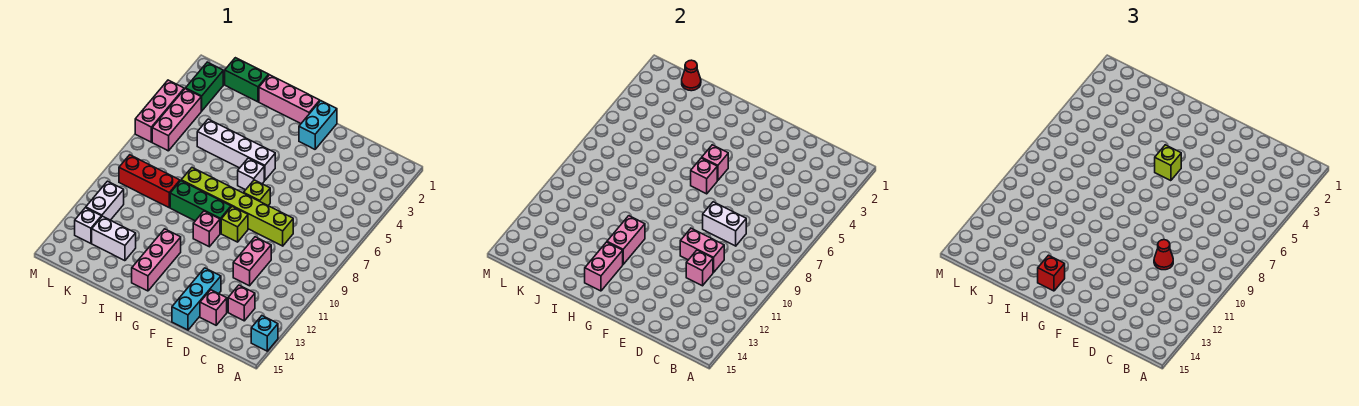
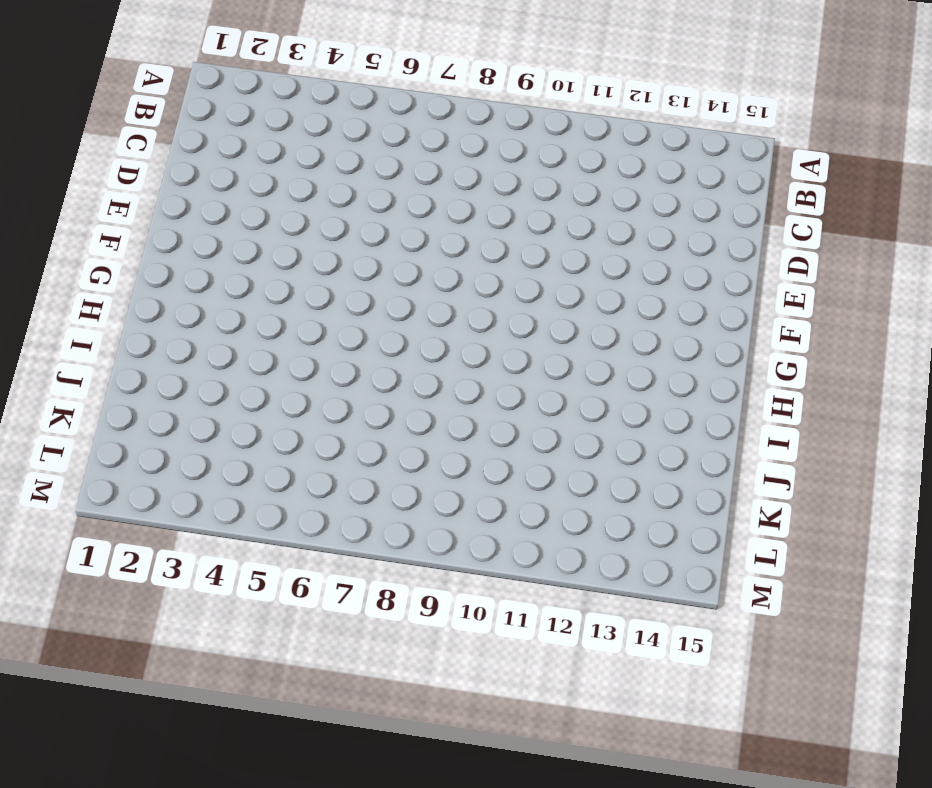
none -> cyan 1x1 brick [251,316,278,351]
none -> pink 1x1 brick [228,285,255,321]
none -> lime 1x6 brick [181,168,293,246]
none -> pink 1x2 brick [233,237,271,286]

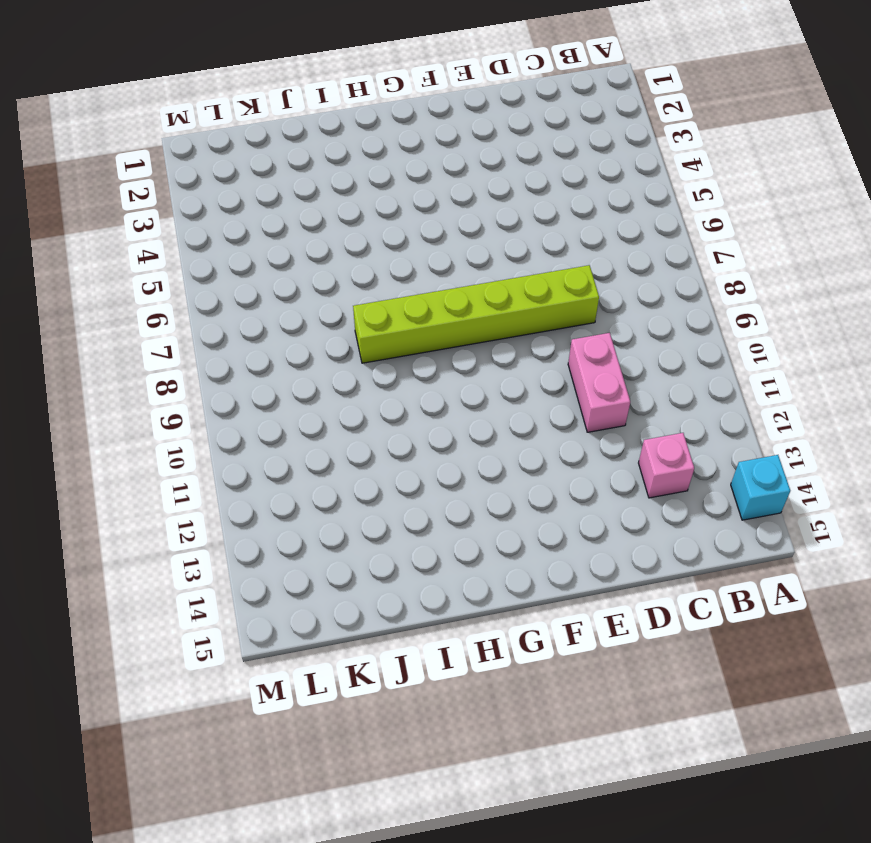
none -> pink 1x1 brick [200,290,227,325]
none -> cyan 1x3 brick [172,268,221,330]
none -> cyan 1x2 brick [299,101,337,149]
none -> lime 1x1 brick [244,180,270,205]

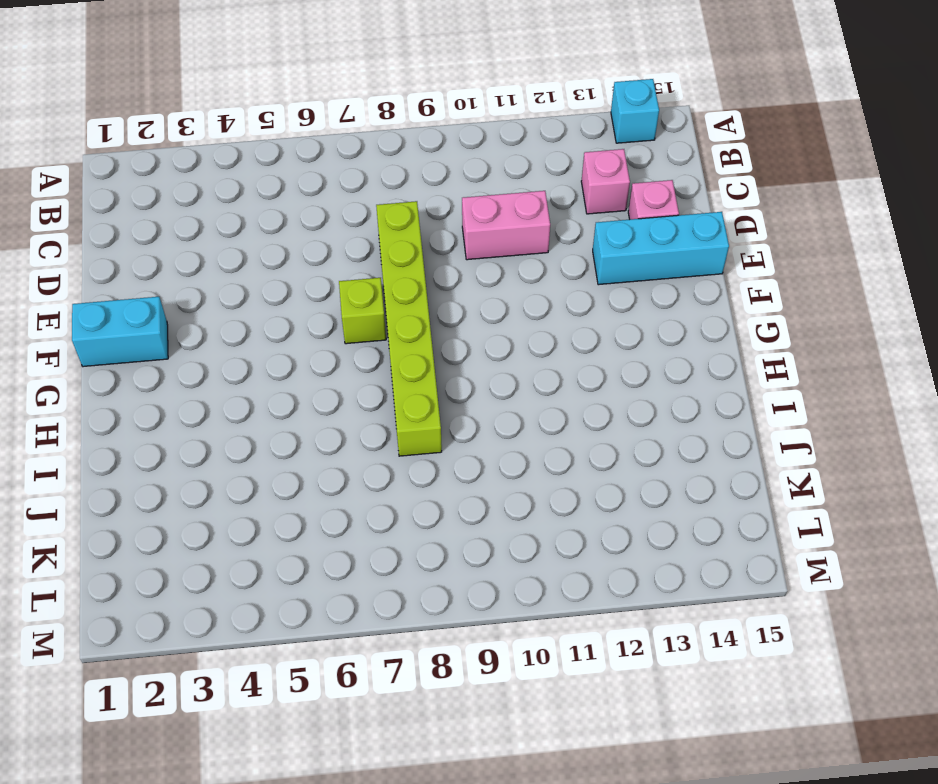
none -> lime 1x1 brick [221,207,248,242]
none -> pink 1x3 brick [259,75,320,123]
none -> white 1x4 brick [197,119,275,181]
none -> white 1x1 brick [238,158,264,190]

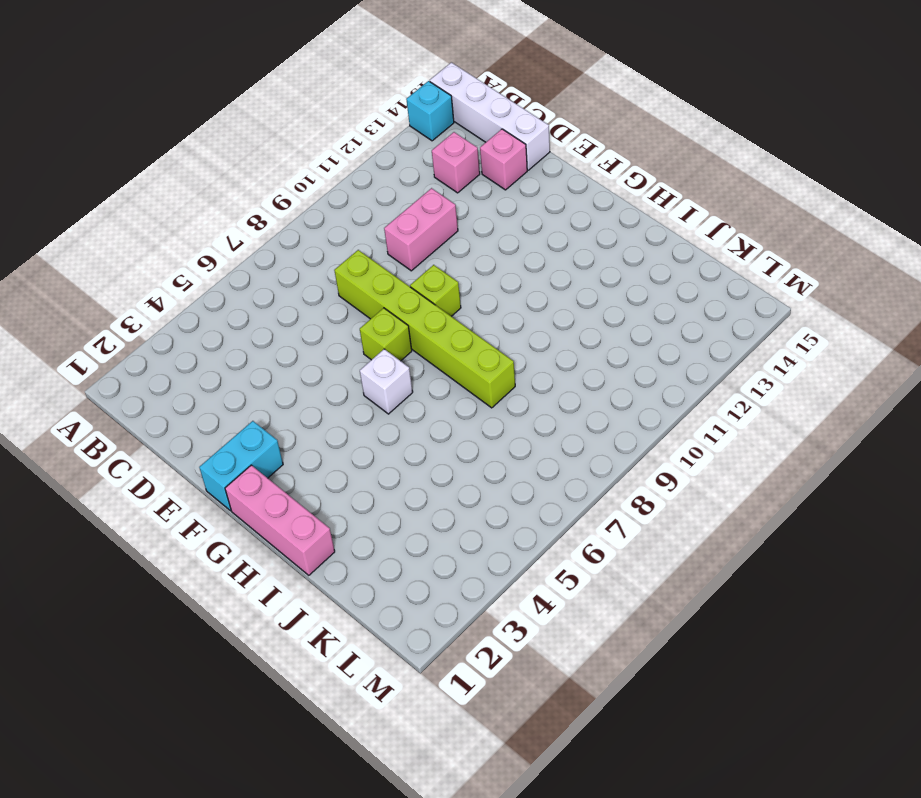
white 1x4 brick [430,62,550,170] -> white 1x4 brick moved to [197,119,275,181]
none -> cyan 1x3 brick [172,268,221,330]
none -> green 1x3 brick [170,181,231,234]
none -> pink 1x1 brick [193,211,220,247]
none -> pink 1x3 brick [132,229,181,291]

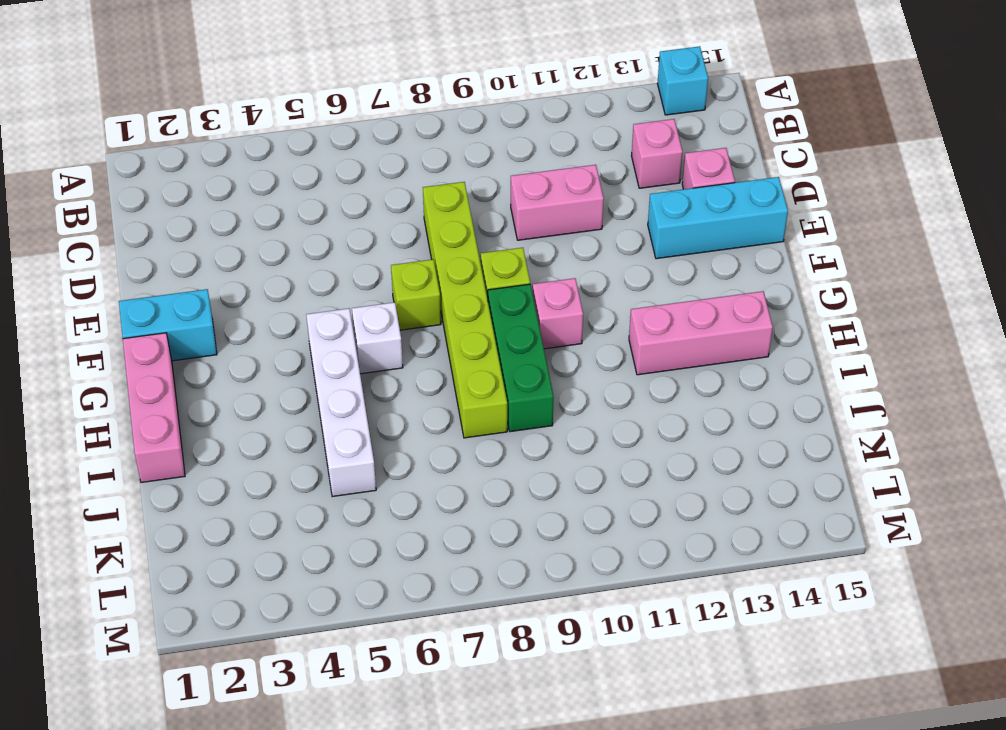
none -> green 1x2 brick [225,58,269,102]
none -> red 1x3 brick [119,155,180,207]
none -> white 1x2 brick [92,216,136,261]
none -> green 1x2 brick [186,62,223,111]

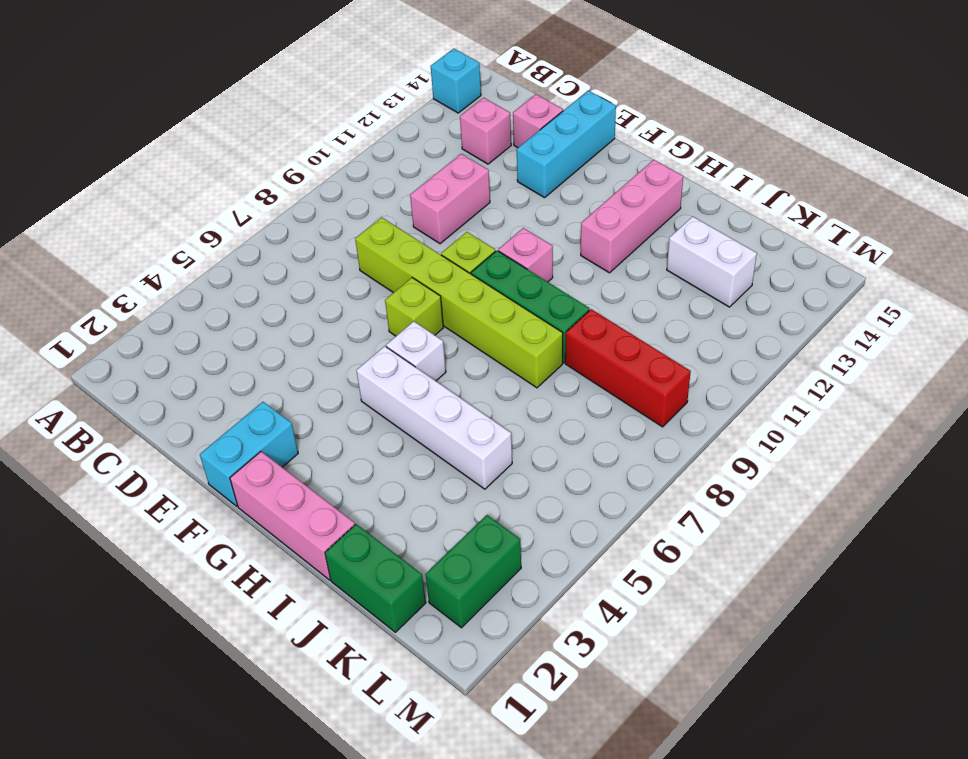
none -> pink 1x3 brick [152,89,201,151]
none -> white 1x2 brick [86,181,124,220]
none -> white 1x1 brick [75,208,101,243]
none -> pink 1x3 brick [135,80,184,142]

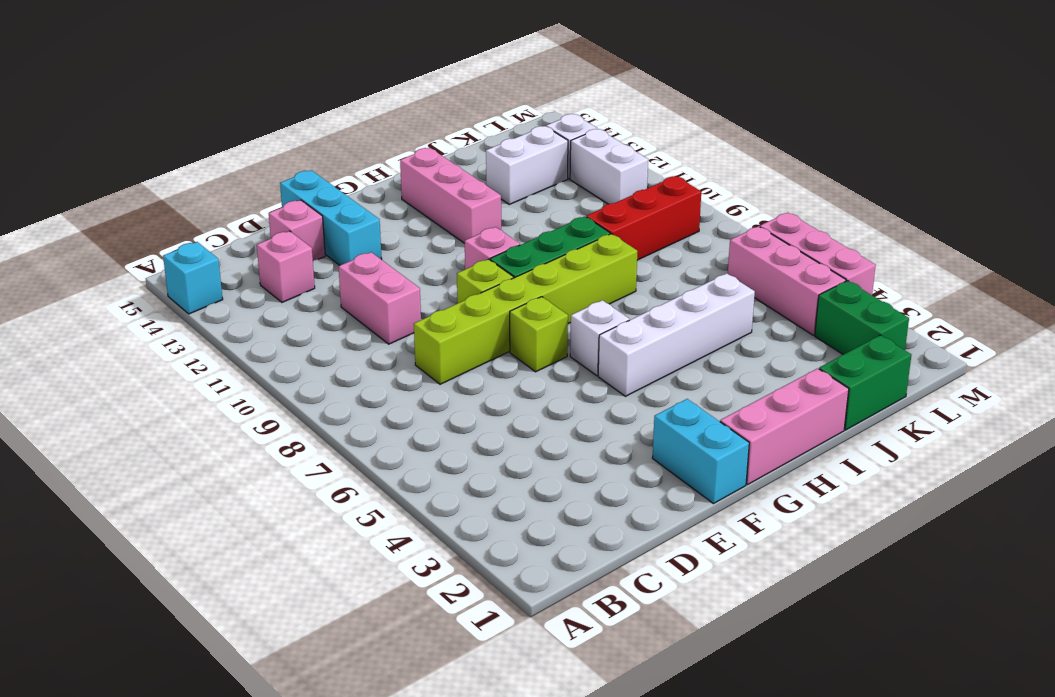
none -> white 1x2 brick [703,202,746,246]
none -> pink 1x2 brick [680,228,724,272]
none -> pink 1x1 brick [686,250,713,286]
none -> pink 1x1 brick [702,145,728,181]

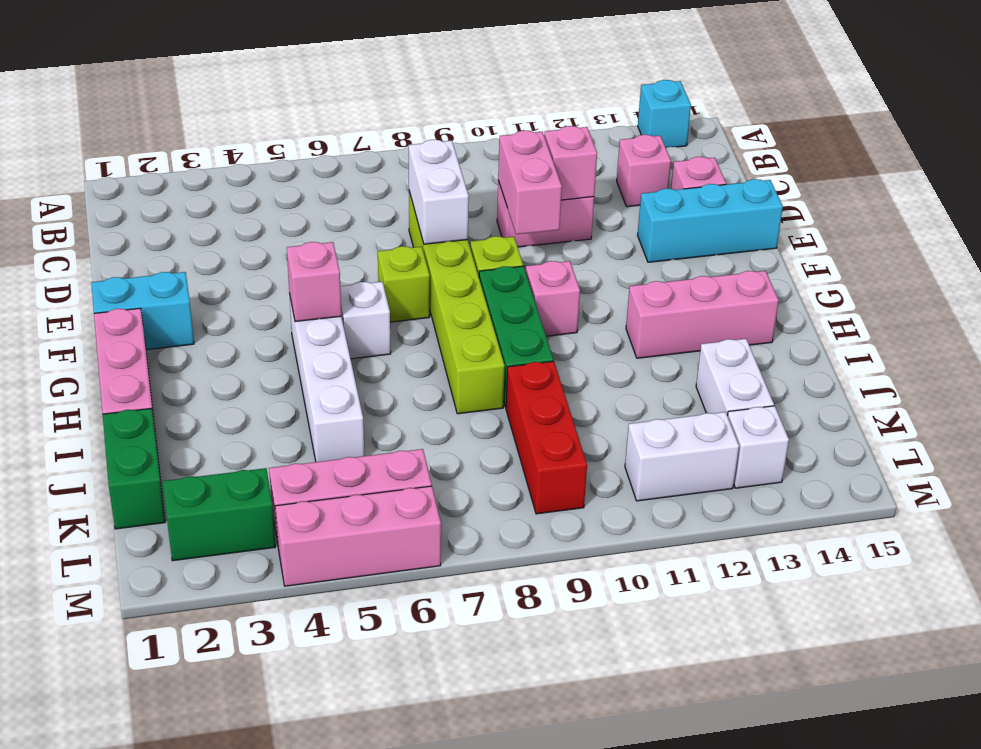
none -> pink 1x1 brick [691,158,717,194]
none -> pink 1x2 brick [607,216,645,264]
none -> pink 1x2 brick [585,242,623,291]
none -> red 1x1 cone [682,60,701,91]

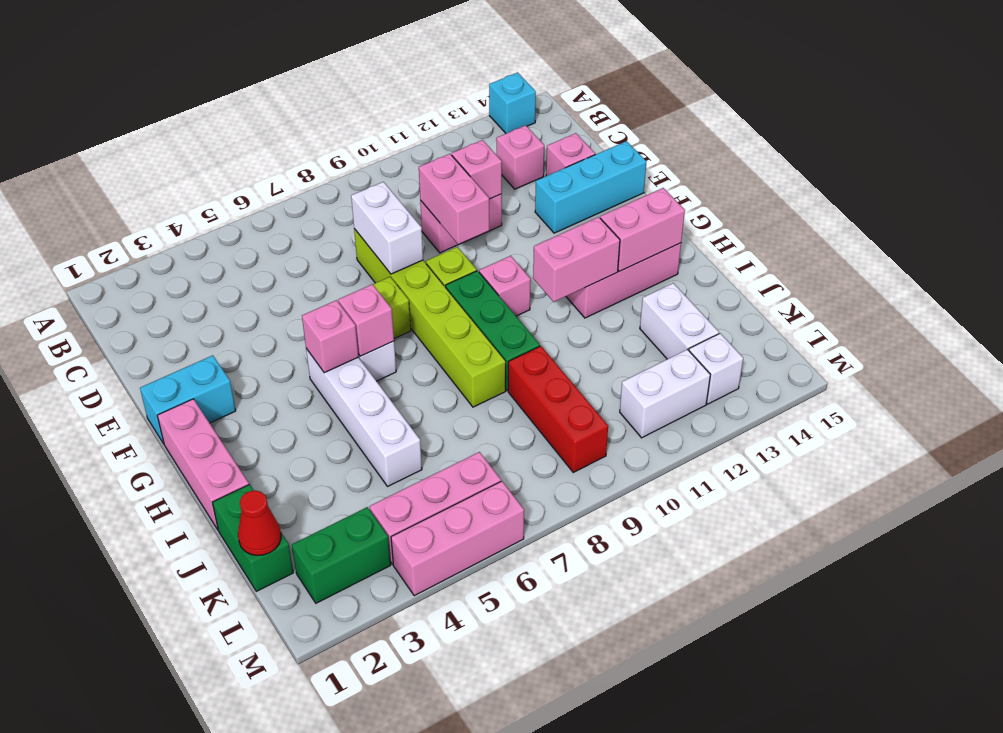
none -> red 1x1 cone [1154,240,1173,270]
none -> lime 1x1 brick [1155,145,1181,181]
none -> red 1x1 brick [1038,255,1065,291]

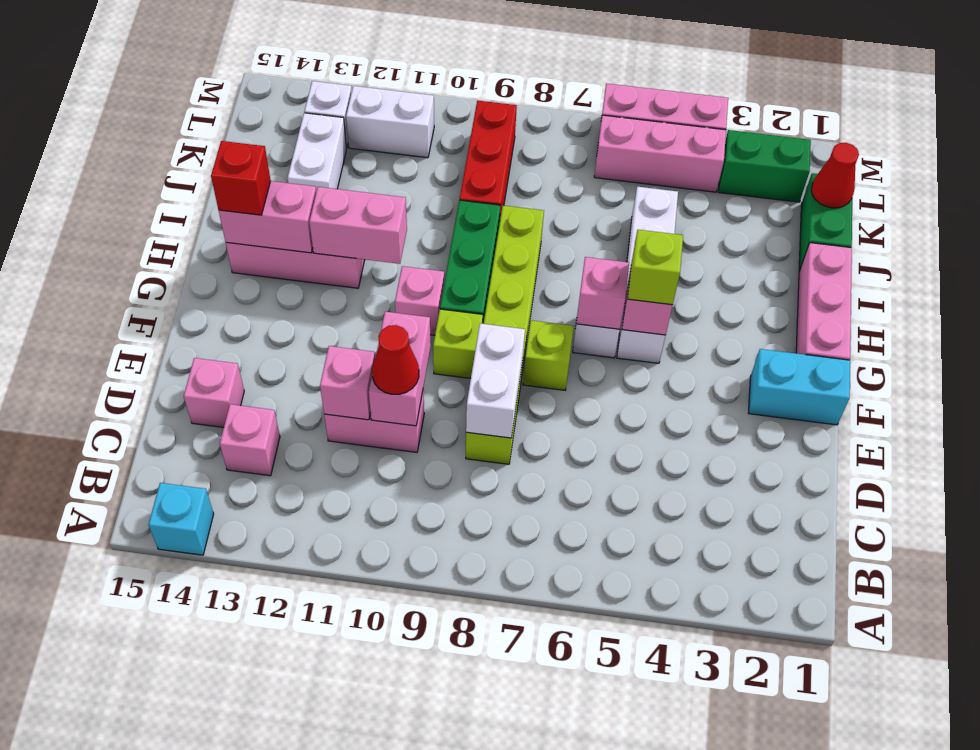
none -> cyan 1x3 brick [172,268,221,330]

